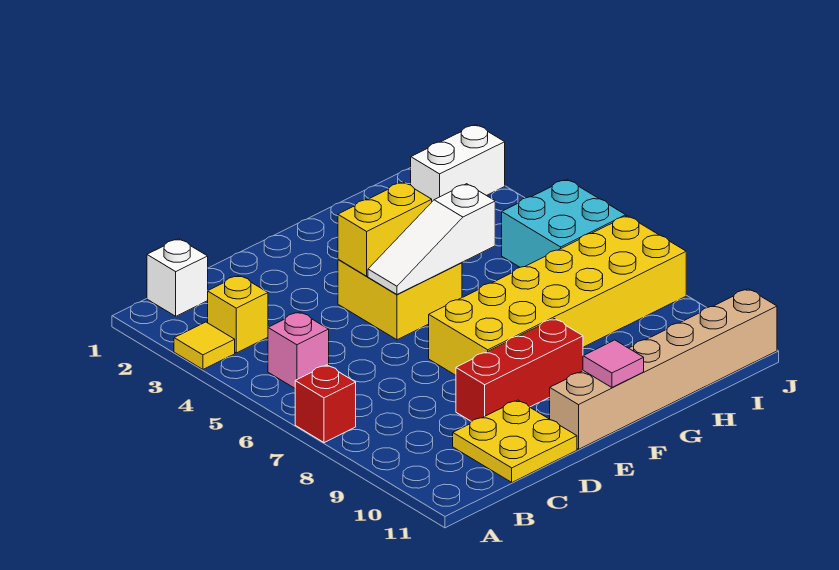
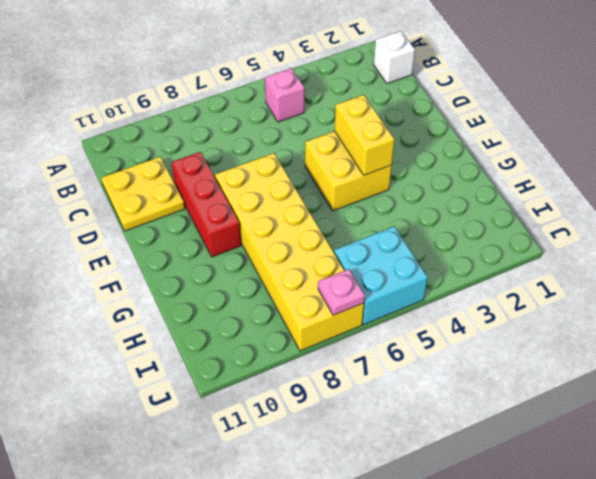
pink 1x1 plate [318,269,365,315] -> none
none -> yellow 1x1 tile [174,322,235,369]
none -> red 1x1 brick [295,365,356,443]
none -> yellow 1x1 brick [208,275,268,353]

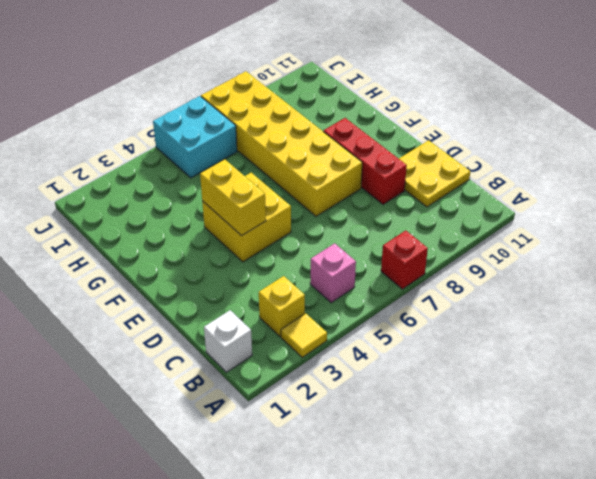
none -> tan 1x6 brick [550,289,777,449]
none -> white 1x2 brick [411,125,505,201]
none -> white 1x3 slope [368,184,495,294]

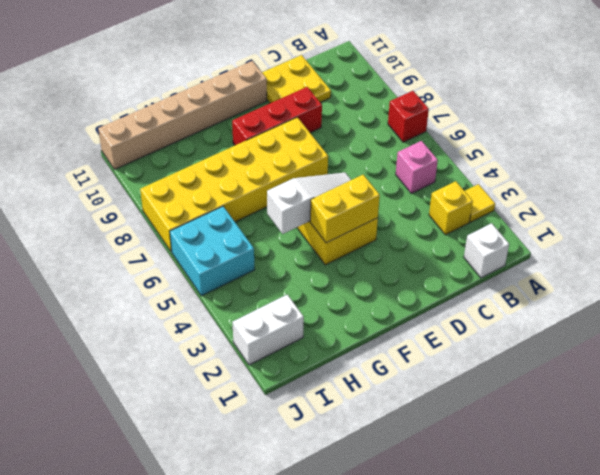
none -> pink 1x1 tile [583,340,644,387]

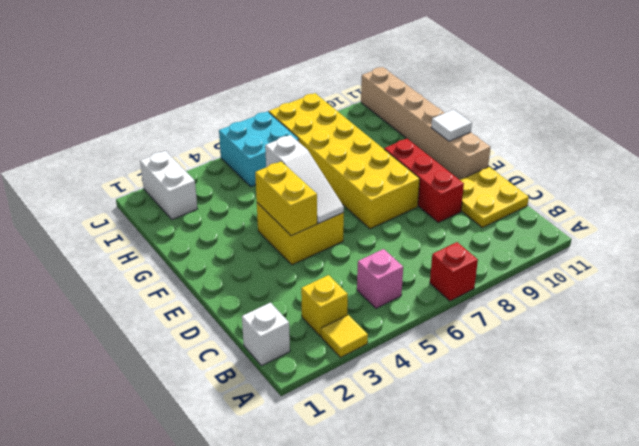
white 1x1 tile [431,109,472,141] -> pink 1x1 tile [583,340,644,387]

